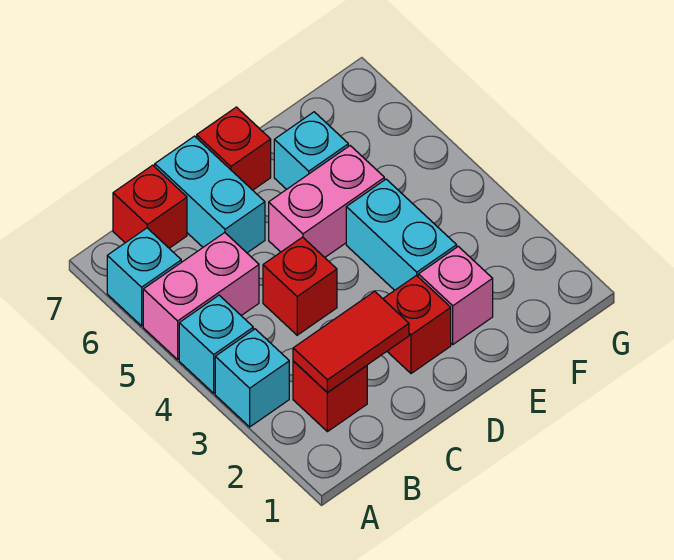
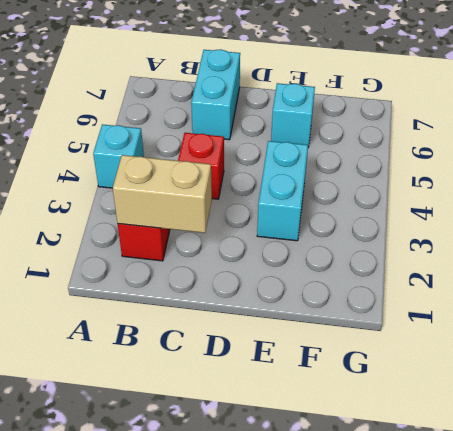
tan 1x2 brick [113,155,212,233] -> red 1x2 tile [293,291,409,393]
none -> cyan 1x1 brick [215,329,289,427]
none -> pink 1x2 brick [143,233,259,360]
none -> cyan 1x1 brick [107,228,181,326]

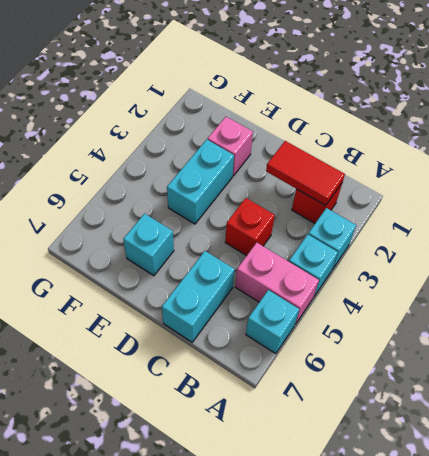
none -> red 1x1 brick [113,165,187,248]
none -> red 1x1 brick [383,275,451,373]
none -> pink 1x2 brick [269,146,384,257]

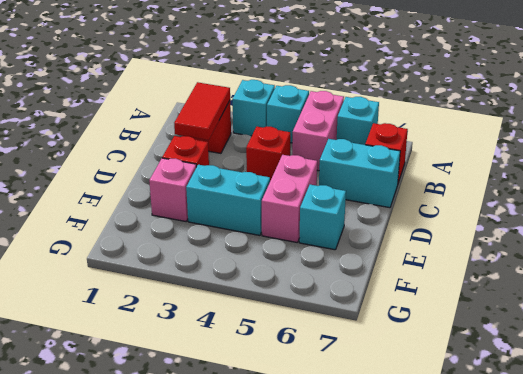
none -> red 1x1 brick [197,107,271,190]

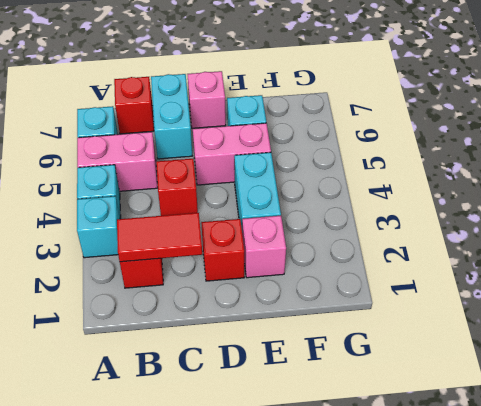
pink 1x1 brick [187,71,226,128] -> red 1x1 brick [197,107,271,190]

